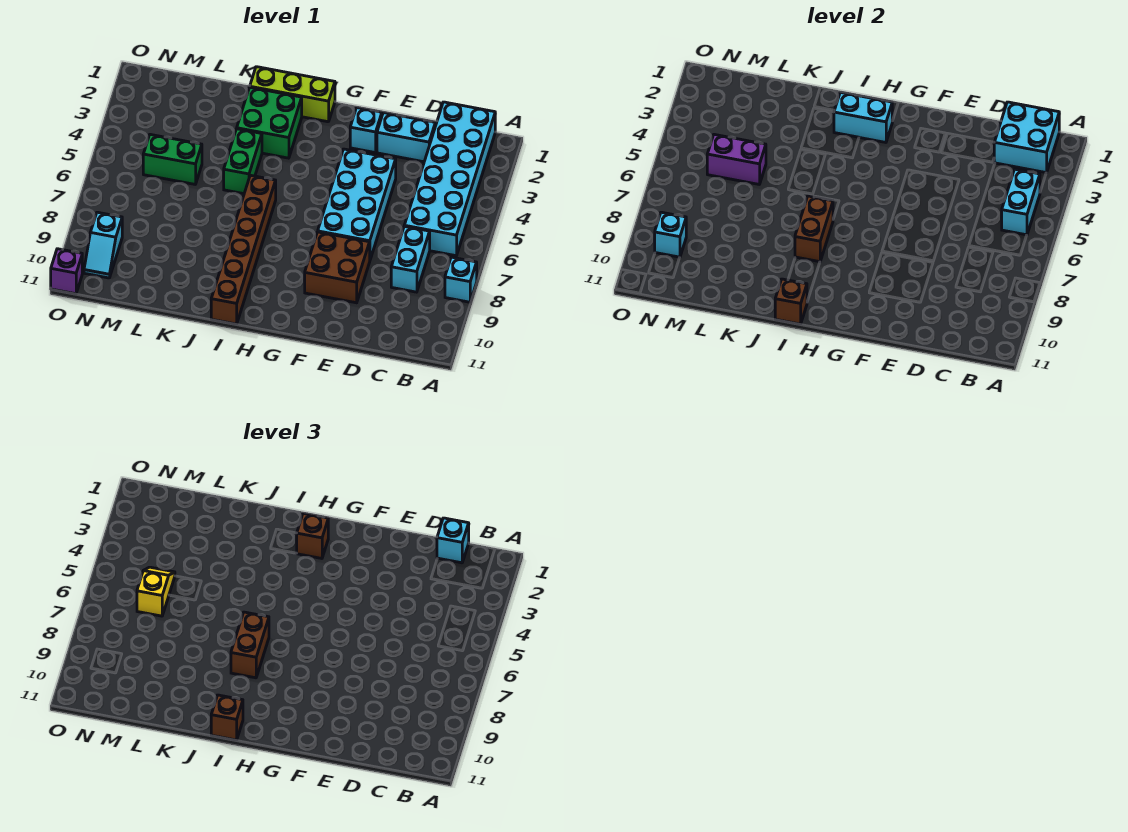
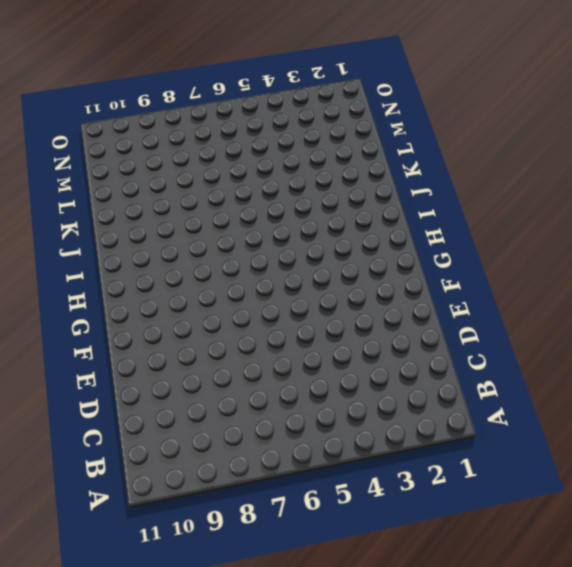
none -> cyan 1x1 brick [445,257,477,302]
none -> cyan 2x6 brick [404,102,495,256]
none -> cyan 1x2 brick [391,226,430,292]

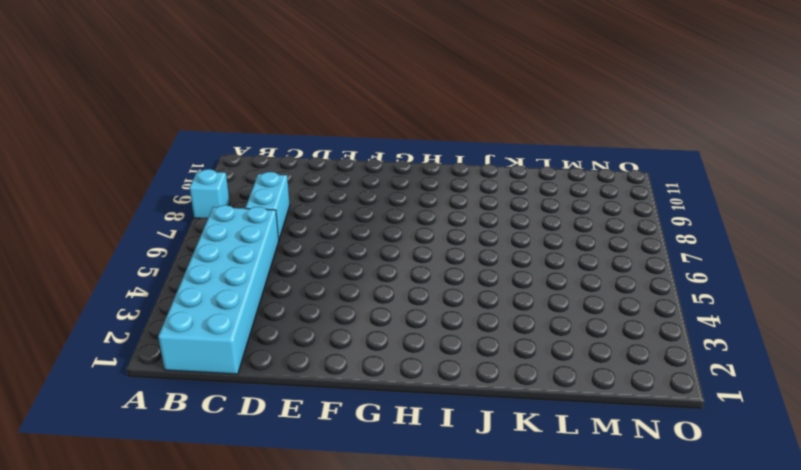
none -> cyan 1x2 brick [377,113,435,162]
none -> cyan 2x4 brick [318,149,396,259]
none -> brown 2x2 brick [305,232,370,303]

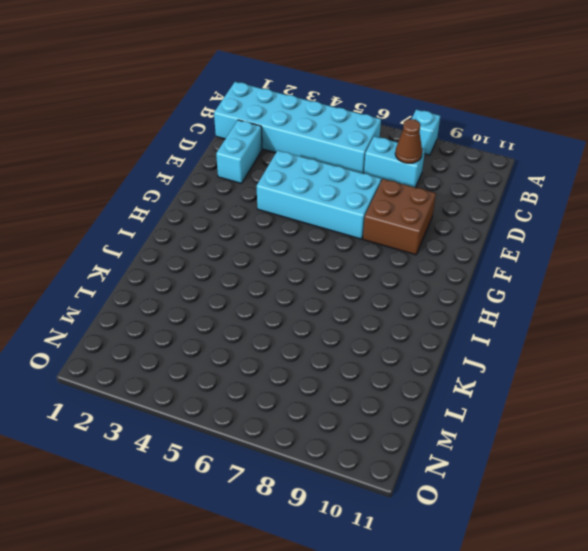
brown 1x1 cone [395,119,422,163] -> none
none -> cyan 1x1 brick [350,108,382,153]
none -> lime 1x3 brick [250,67,335,122]
none -> green 2x2 brick [237,87,302,158]

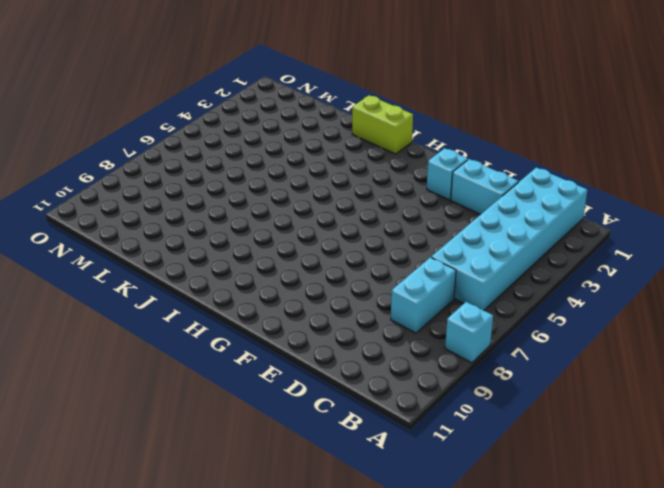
lime 1x2 brick [352,95,413,154] -> lime 1x3 brick [250,67,335,122]
none -> cyan 2x4 brick [318,149,396,259]
none -> brown 2x2 brick [305,232,370,303]
none -> green 2x2 brick [237,87,302,158]

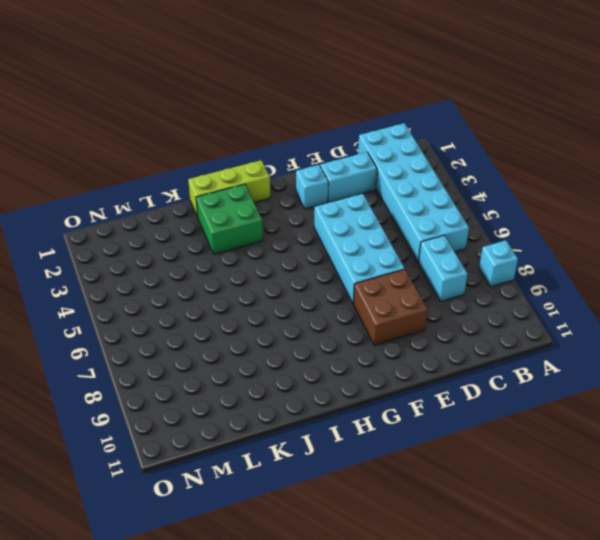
none -> brown 1x6 brick [211,175,276,324]
none -> green 1x2 brick [224,129,262,194]
none -> green 1x2 brick [143,134,202,184]

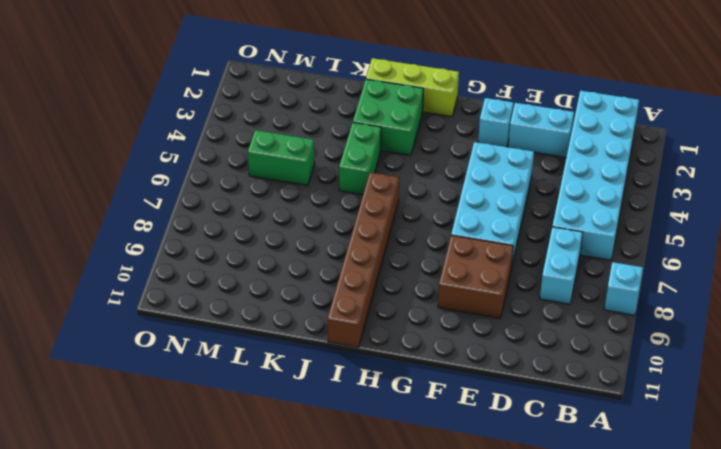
none -> cyan 1x2 slope [84,212,122,278]
none -> purple 1x1 brick [51,249,82,294]
none -> cyan 2x2 brick [994,102,1059,173]

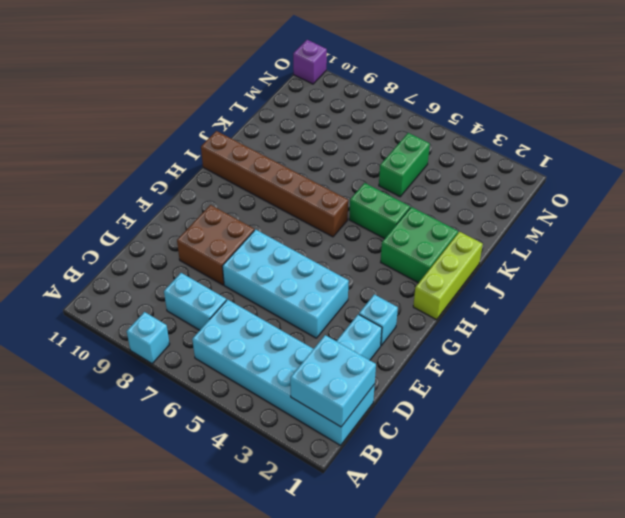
none -> cyan 1x2 slope [84,212,122,278]
none -> cyan 1x2 brick [1002,169,1040,235]
none -> cyan 1x2 brick [834,92,892,142]

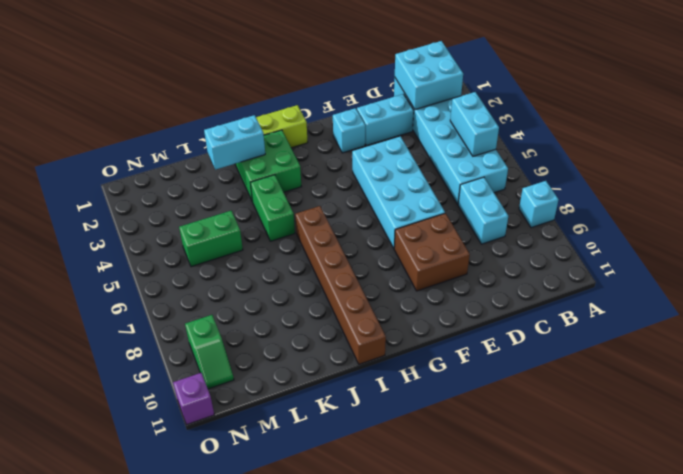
cyan 1x2 brick [204,115,265,170] -> cyan 1x2 brick moved to [834,92,892,142]
green 1x2 slope [185,315,234,389] -> cyan 1x2 slope [84,212,122,278]
none -> brown 1x2 brick [795,196,833,262]
none -> brown 1x1 brick [775,279,807,324]
none -> purple 1x2 brick [707,134,766,184]

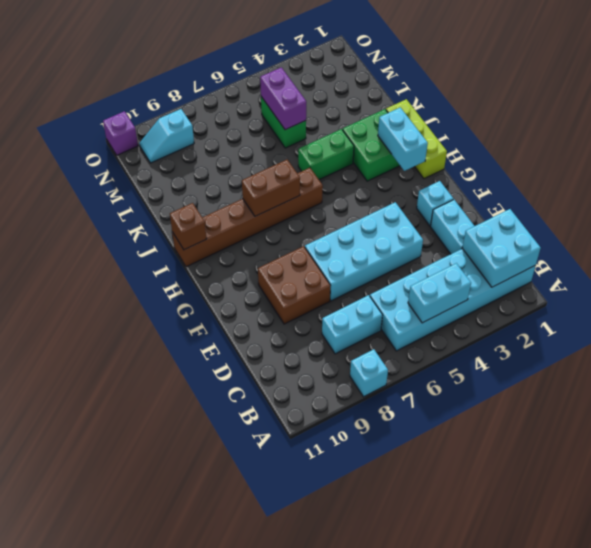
none -> cyan 1x1 brick [655,212,686,257]
none -> cyan 1x1 brick [437,518,469,563]
none -> brown 1x1 brick [297,513,328,558]

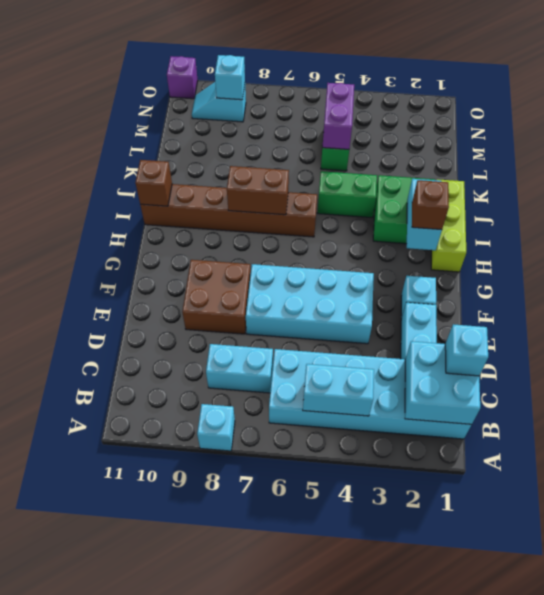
none -> brown 1x2 brick [231,612,269,678]
none -> brown 1x1 brick [211,695,243,740]
none -> yellow 1x2 slope [137,567,175,616]

